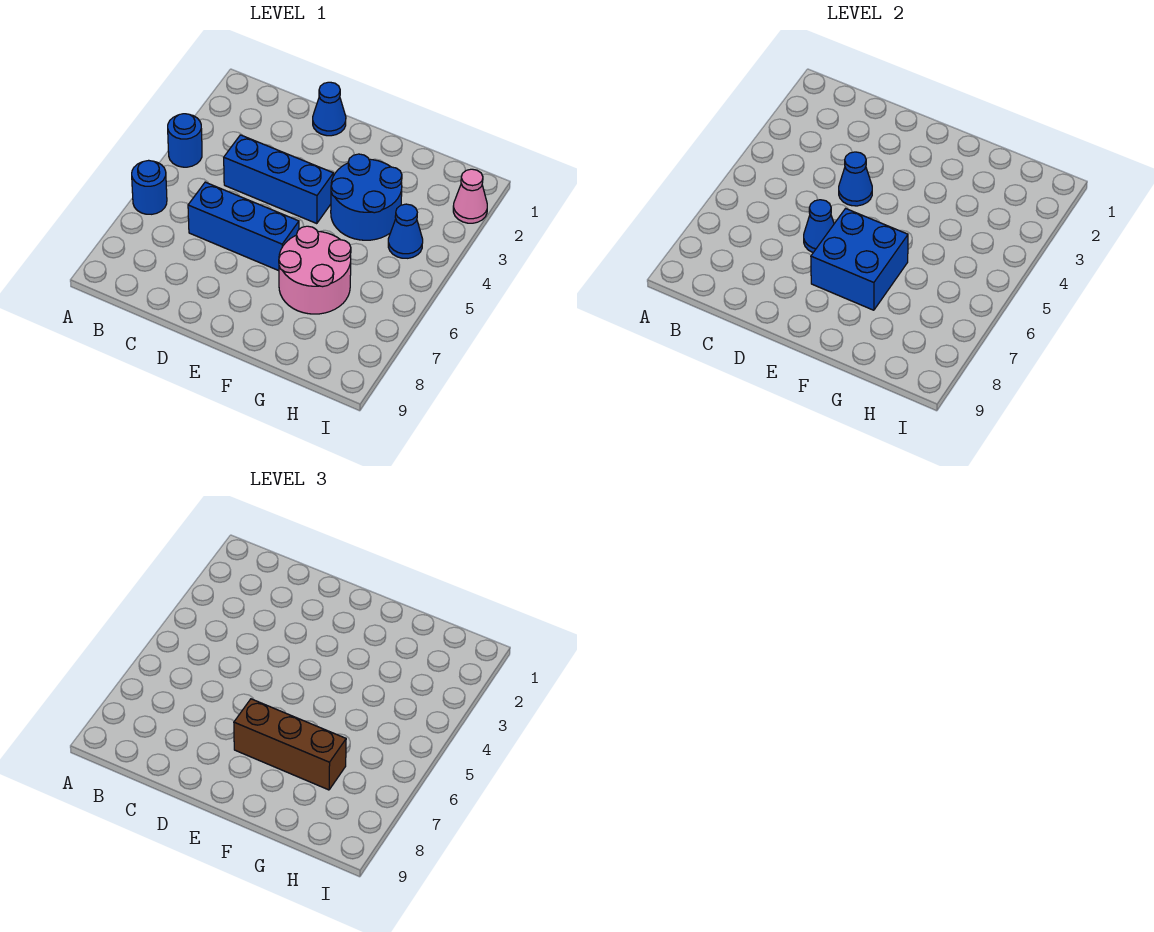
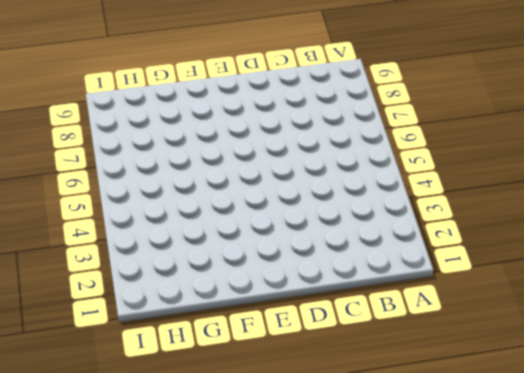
none -> blue 1x1 round brick [168,114,202,167]
none -> blue 1x1 round brick [132,160,167,214]
none -> blue 1x3 brick [224,135,333,224]

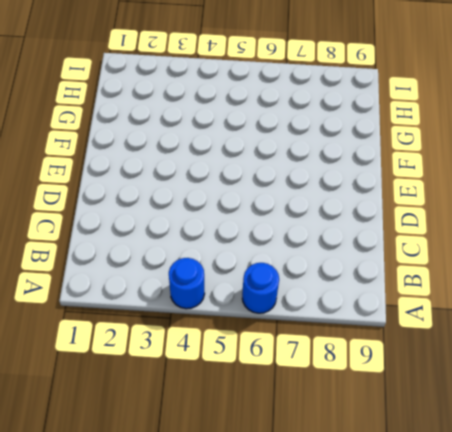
none -> blue 1x3 brick [224,135,333,224]
none -> blue 1x3 brick [188,182,299,271]
none -> blue 1x1 cone [313,82,346,136]

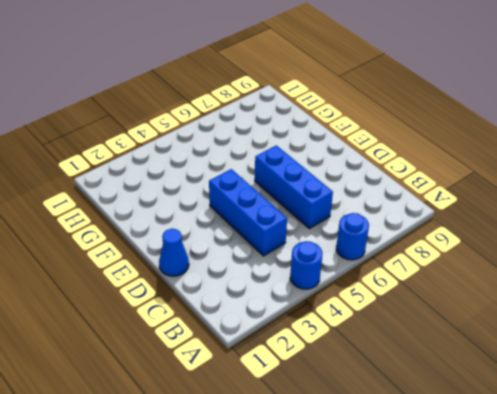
none -> blue 2x2 round brick [331,154,402,240]
none -> pink 2x2 round brick [279,226,351,314]
none -> blue 1x1 cone [388,204,423,258]

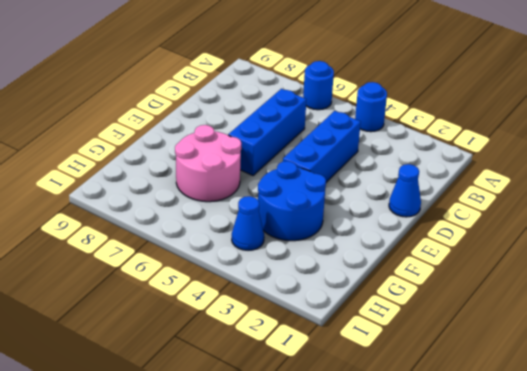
none -> pink 1x1 cone [453,169,487,223]
none -> blue 1x1 cone [839,152,872,206]
none -> blue 1x1 cone [804,200,834,253]

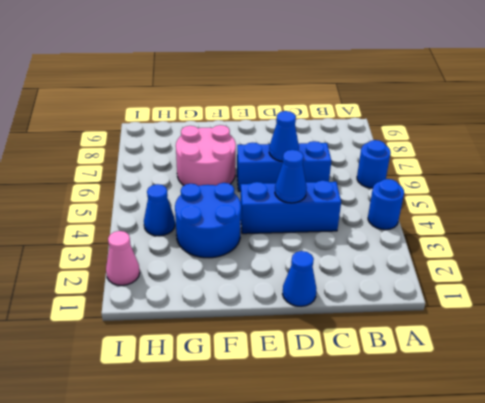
none -> blue 2x2 brick [811,209,908,310]
none -> brown 1x3 brick [234,699,346,790]

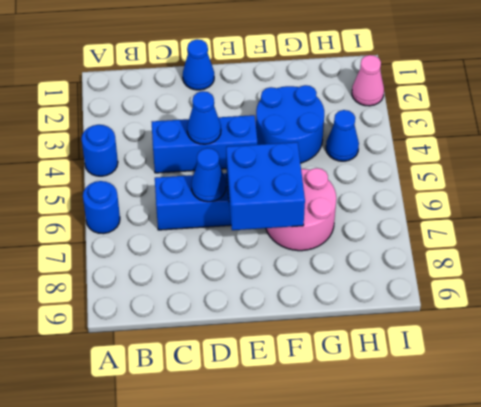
none -> brown 1x3 brick [234,699,346,790]

